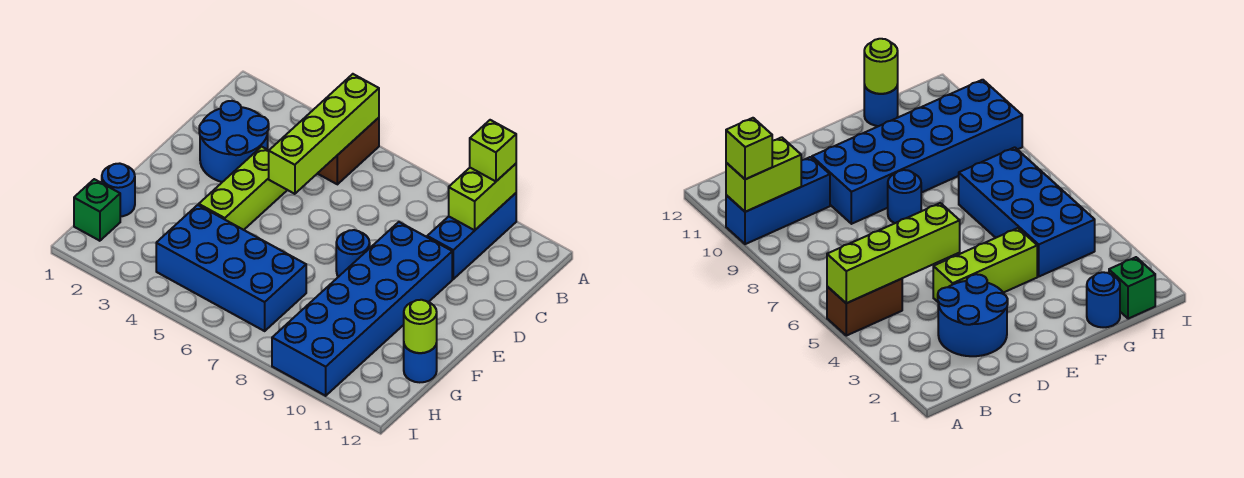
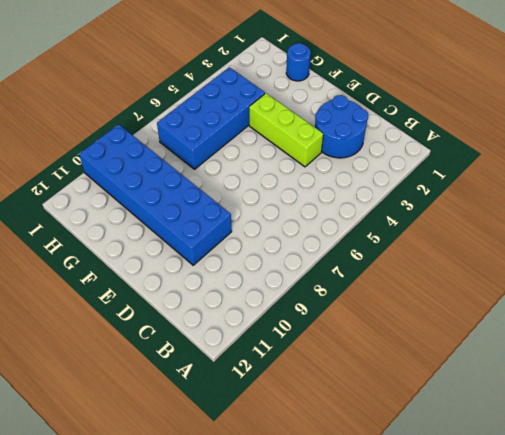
none -> brown 1x2 brick [317,118,379,184]
none -> blue 1x3 brick [427,193,516,279]
none -> blue 1x1 round brick [336,230,370,277]

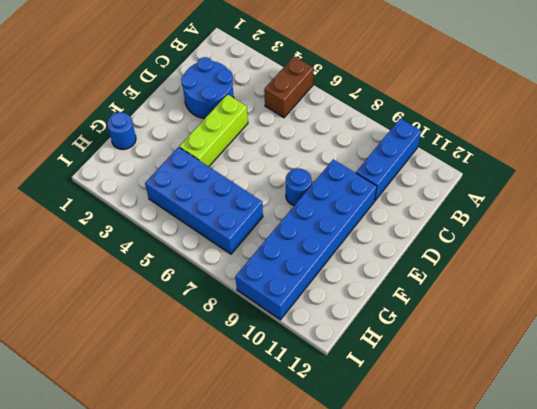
none -> blue 1x1 round brick [404,343,437,382]
none -> green 1x1 brick [74,179,120,241]
none -> lime 1x4 brick [269,74,379,194]

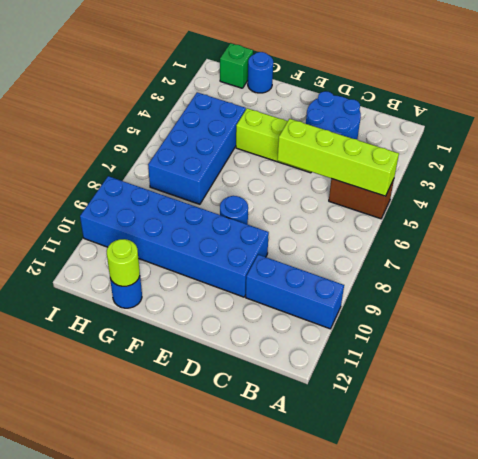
none -> lime 1x2 brick [449,164,516,230]
none -> lime 1x1 brick [470,120,516,181]

